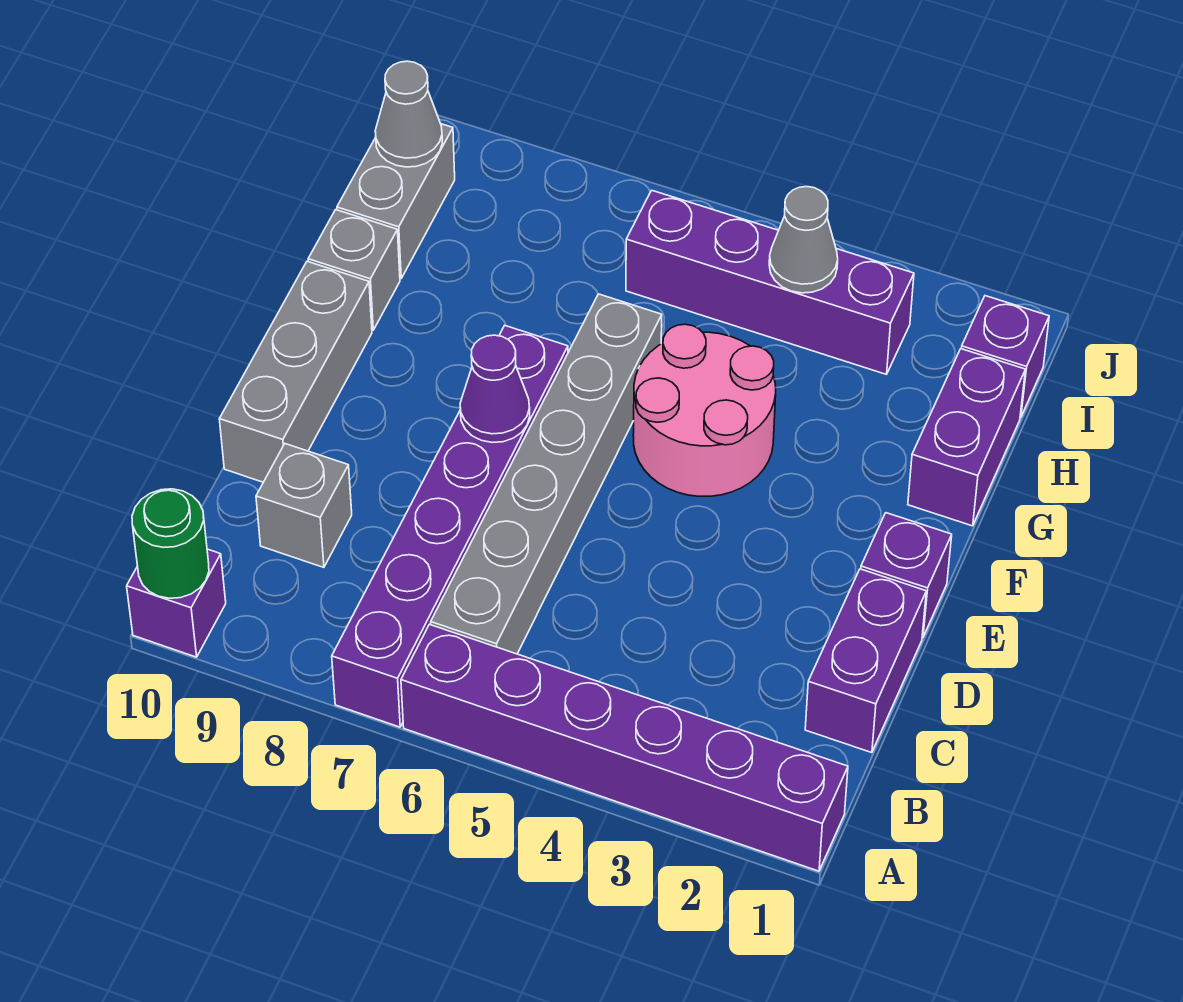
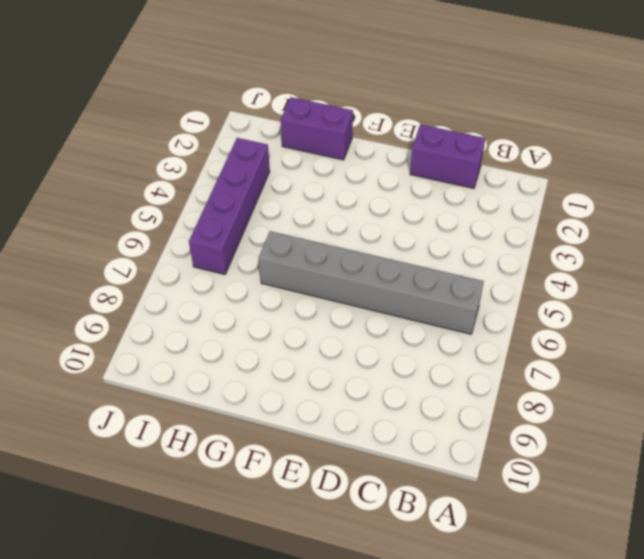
none -> purple 1x6 brick [401,624,848,871]
none -> purple 1x6 brick [332,326,568,727]
none -> purple 1x1 brick [127,549,226,657]

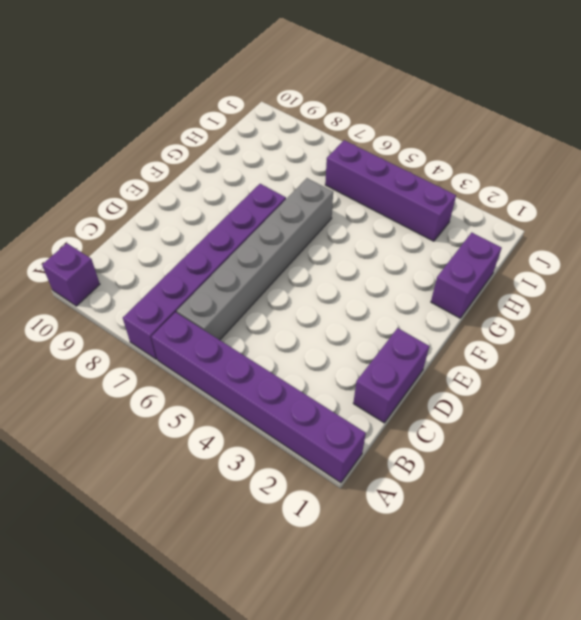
none -> grey 1x1 brick [256,444,352,567]
none -> grey 1x3 brick [219,261,372,482]
none -> purple 1x1 brick [861,513,952,637]

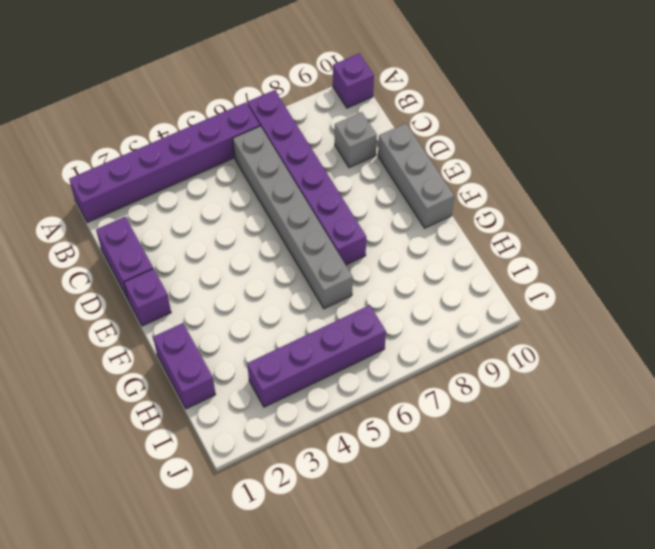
none -> pink 2x2 round brick [633,324,776,496]
none -> grey 1x1 brick [308,210,400,330]
none -> grey 1x2 brick [337,124,455,279]

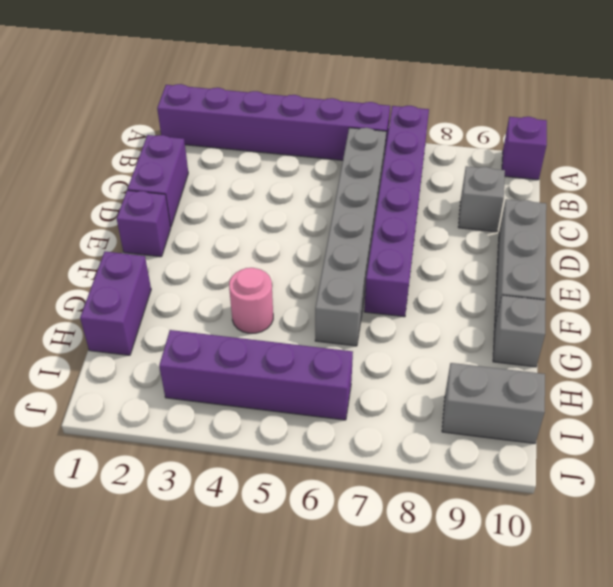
pink 1x1 round brick [229,268,273,333] -> pink 2x2 round brick [633,324,776,496]
grey 1x2 brick [442,363,545,443] -> grey 1x2 brick turned to [337,124,455,279]
none -> purple 1x1 brick [961,296,1049,418]
none -> green 1x1 round brick [132,489,209,598]
none -> purple 1x1 cone [460,335,530,443]

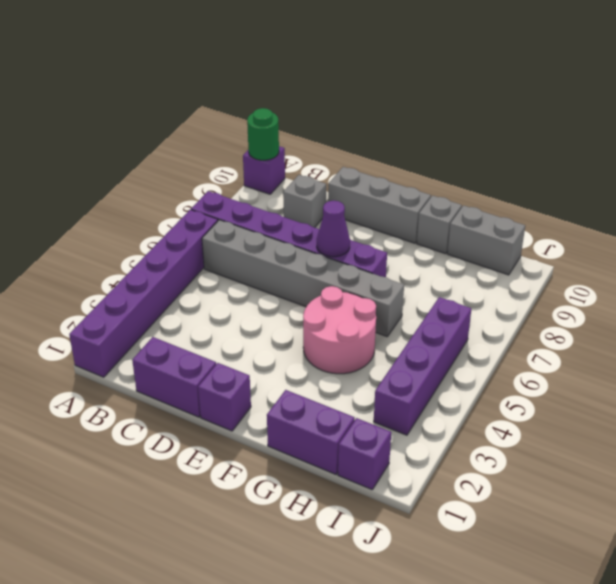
none -> grey 1x1 cone [769,187,838,293]
none -> grey 1x1 cone [375,61,442,167]

